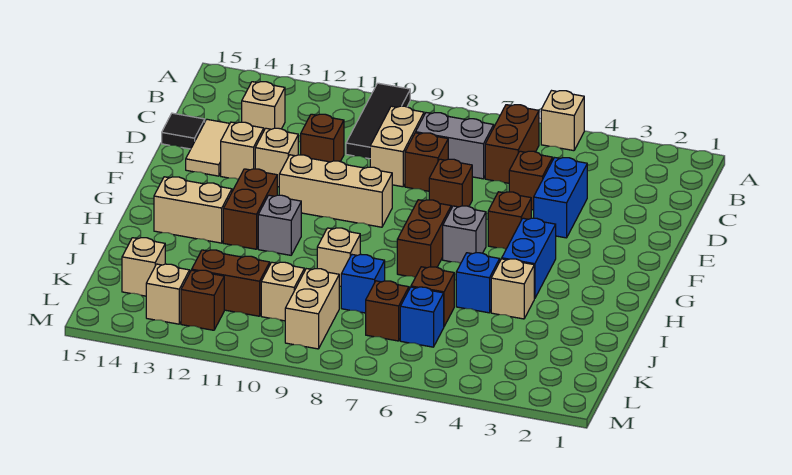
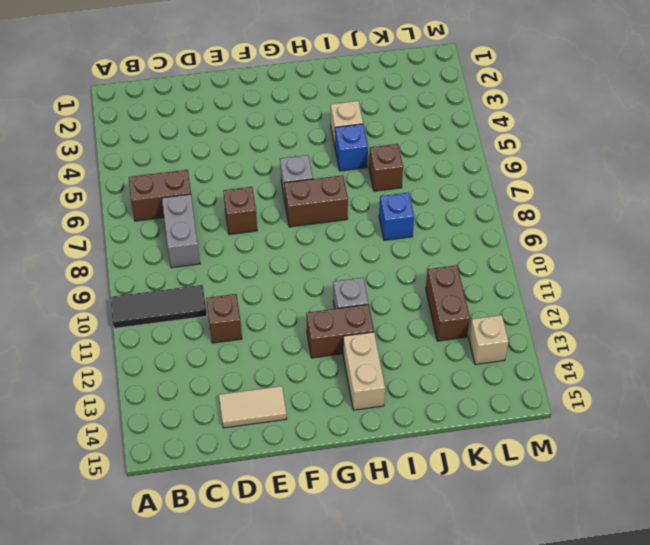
none -> tan 1x1 brick [541,91,584,151]
none -> tan 1x2 brick [370,106,424,187]
none -> tan 1x1 brick [242,82,285,130]
none -> blue 1x2 brick [534,158,587,238]

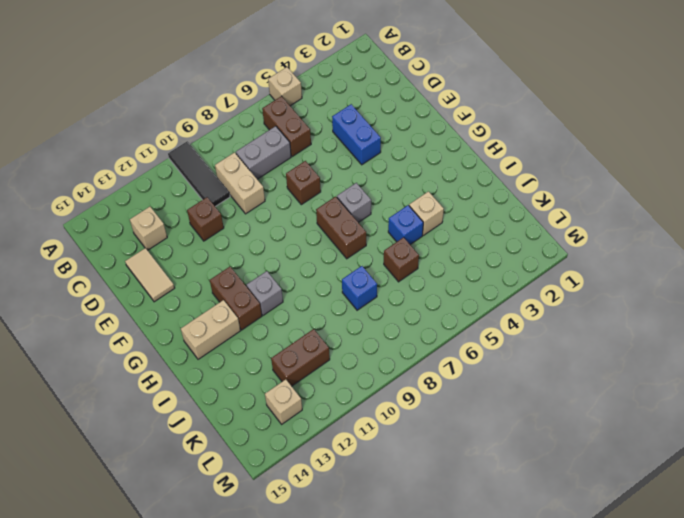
none -> brown 1x1 brick [509,151,553,210]
none -> brown 1x1 brick [405,133,448,191]
none -> black 1x1 tile [162,113,205,149]
none -> tan 1x1 brick [255,128,298,187]

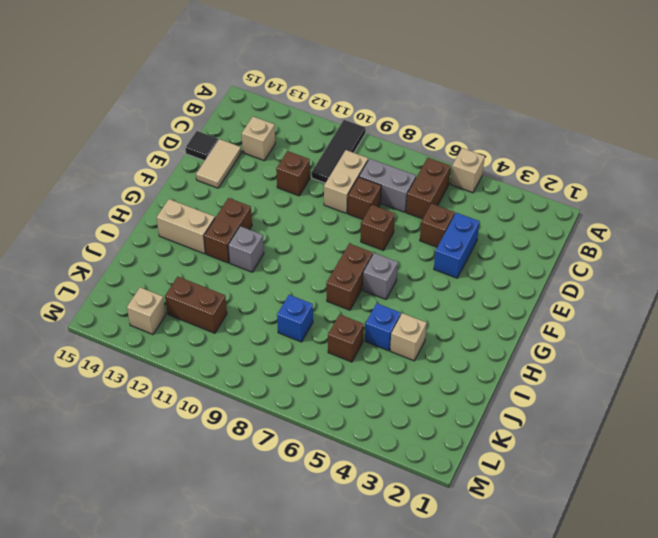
none -> tan 1x1 brick [255,128,298,187]
none -> tan 1x1 brick [221,122,264,179]
none -> brown 1x1 brick [488,192,531,249]
none -> tan 1x3 brick [279,155,392,227]

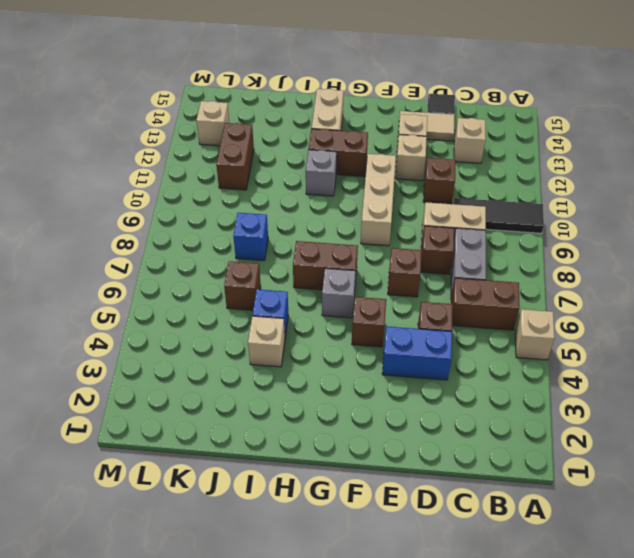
none -> blue 1x2 brick [502,218,556,299]
none -> tan 1x1 brick [317,228,360,286]
none -> blue 1x1 brick [400,287,444,347]
none -> brown 1x1 brick [366,281,409,341]

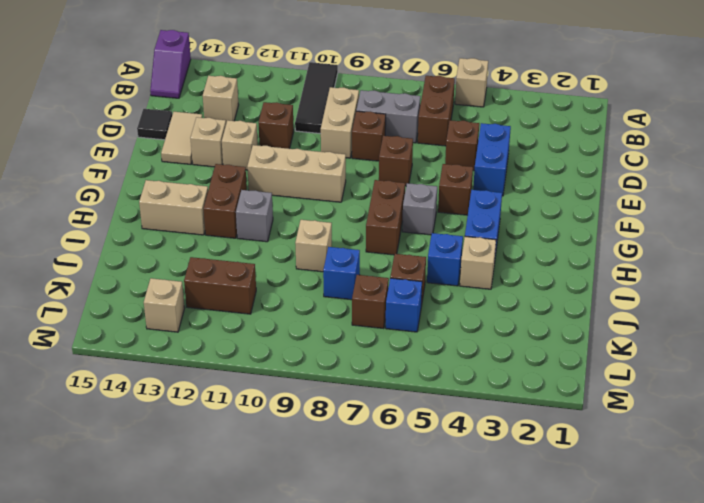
purple 1x2 slope [150,30,191,98] -> none
none -> tan 1x2 brick [285,269,339,349]
none -> tan 1x1 brick [261,262,304,321]
none -> tan 1x1 brick [122,238,165,296]
none -> brown 1x1 brick [181,270,224,330]

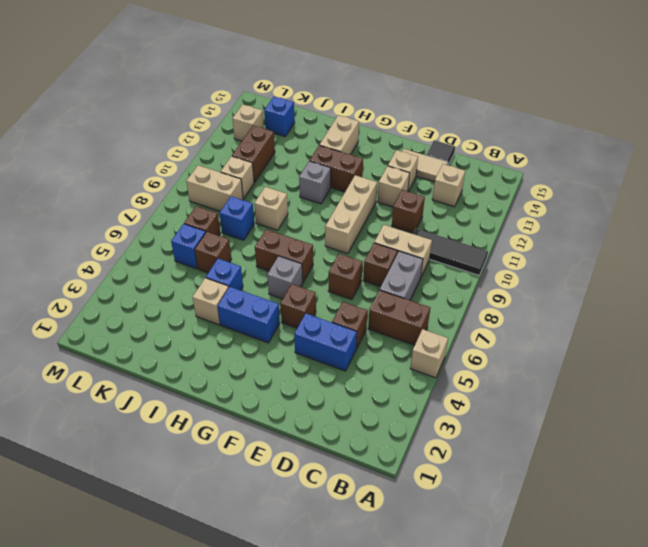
blue 1x1 brick [264,96,295,137] -> tan 1x1 brick [122,238,165,296]
none -> brown 1x1 brick [181,270,224,330]

